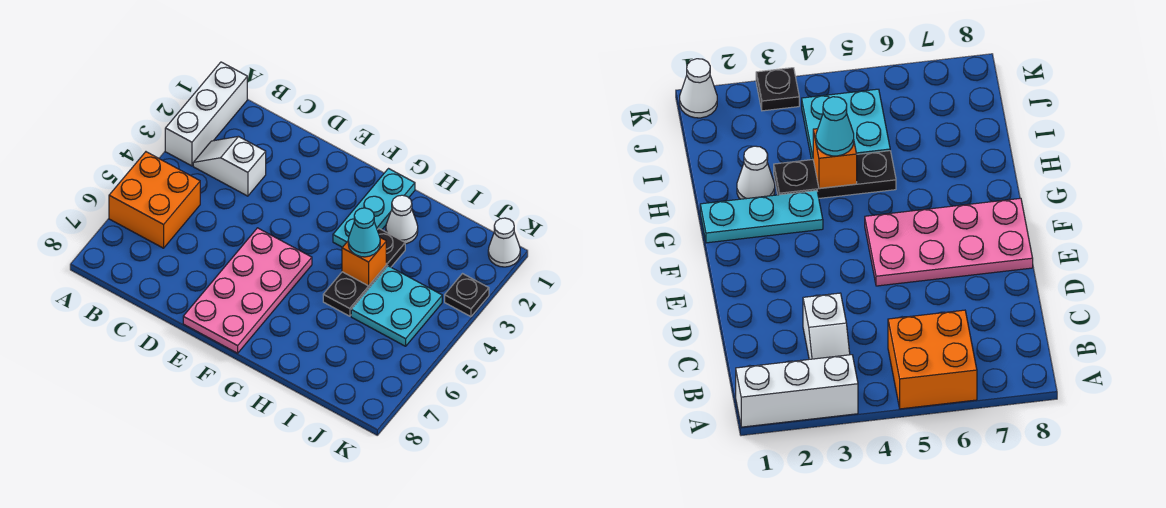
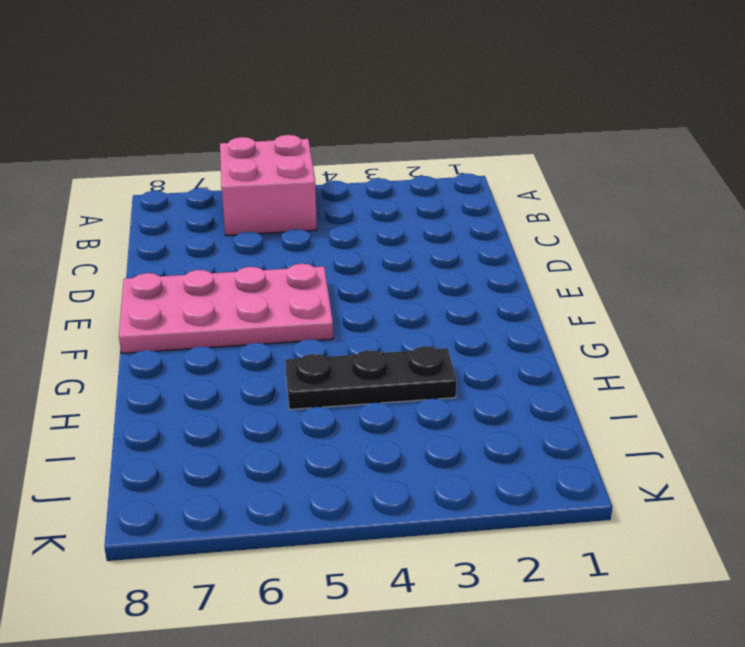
pink 2x2 brick [220,135,317,236] -> orange 2x2 brick [109,152,200,248]
none -> white 1x3 brick [165,62,247,166]
none -> white 1x2 slope [193,136,266,196]
none -> cyan 1x3 plate [333,169,415,247]

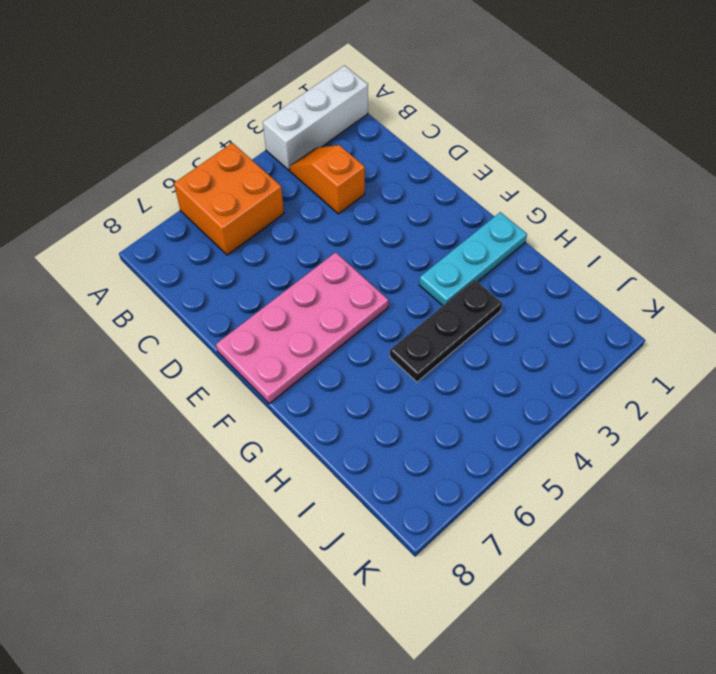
orange 1x2 slope [290,145,365,214] -> white 1x2 slope [193,136,266,196]
none -> white 1x1 cone [386,195,418,244]
none -> cyan 2x2 plate [351,266,442,346]
none -> white 1x1 cone [488,218,520,267]

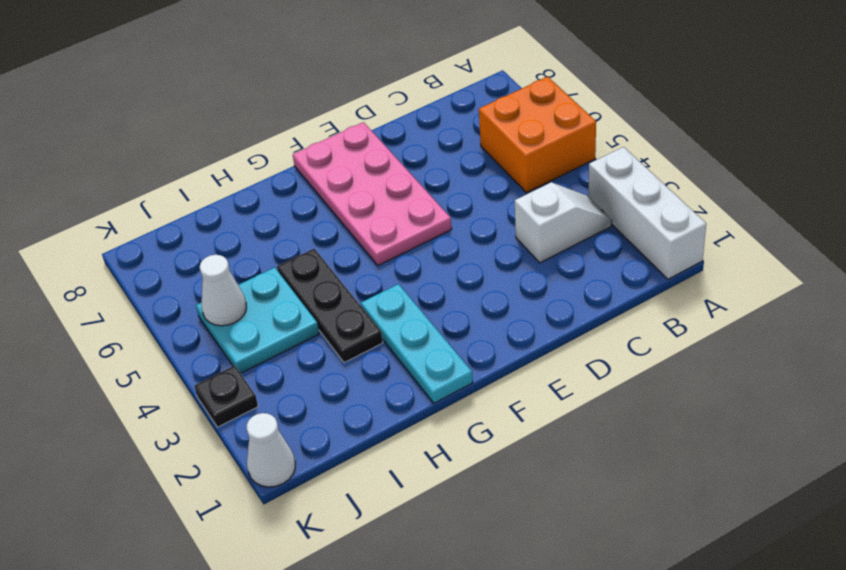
white 1x1 cone [200,255,246,326] -> white 1x1 cone moved to [386,195,418,244]
none -> orange 1x1 brick [342,238,386,286]
none -> cyan 1x1 cone [348,208,380,257]

